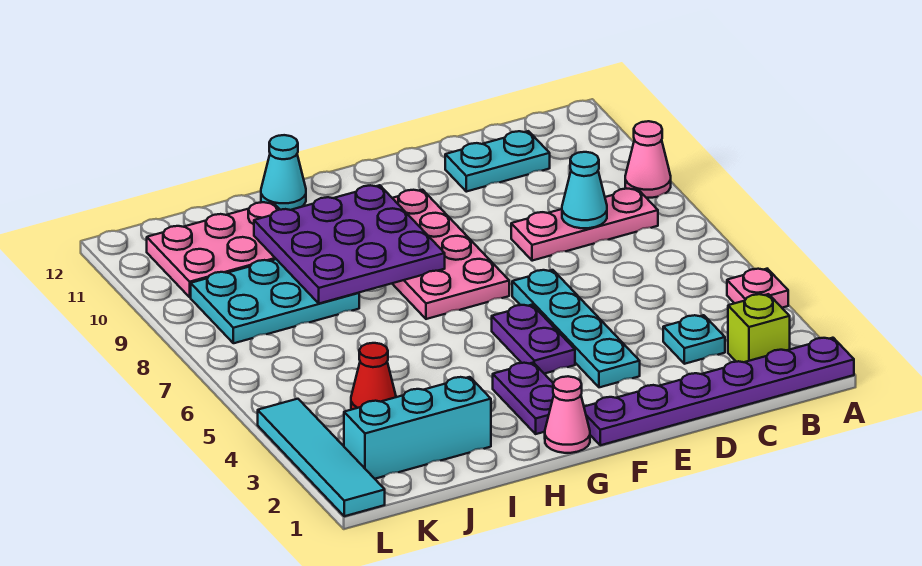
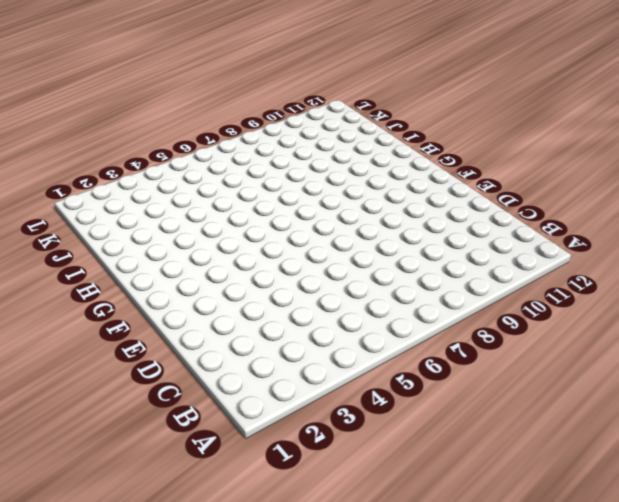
none -> purple 1x6 plate [584,338,854,445]
none -> pink 1x1 plate [727,269,788,308]
none -> pink 1x1 cone [625,121,671,198]

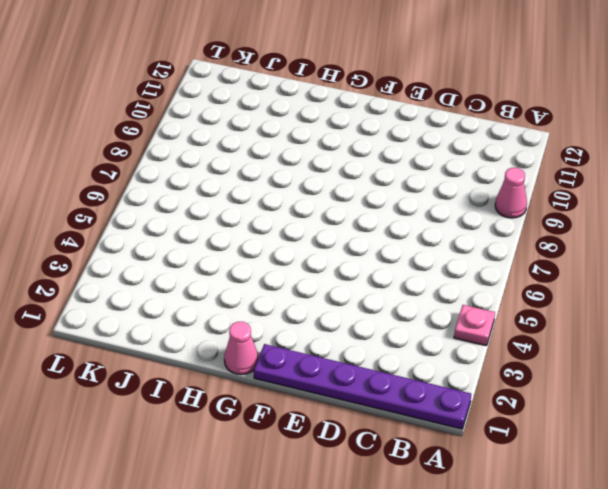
none -> lime 1x1 brick [728,294,790,362]
none -> pink 1x3 plate [511,188,658,261]
none -> cyan 1x1 plate [663,315,725,364]

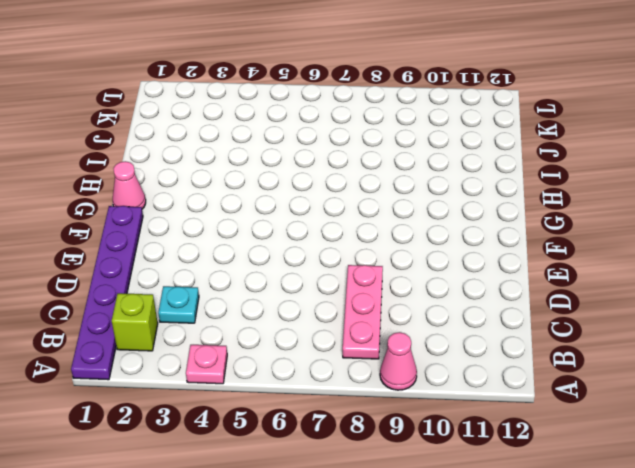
none -> cyan 1x2 plate [445,131,550,192]
none -> cyan 1x4 plate [512,270,640,387]
none -> purple 1x2 plate [492,305,575,374]

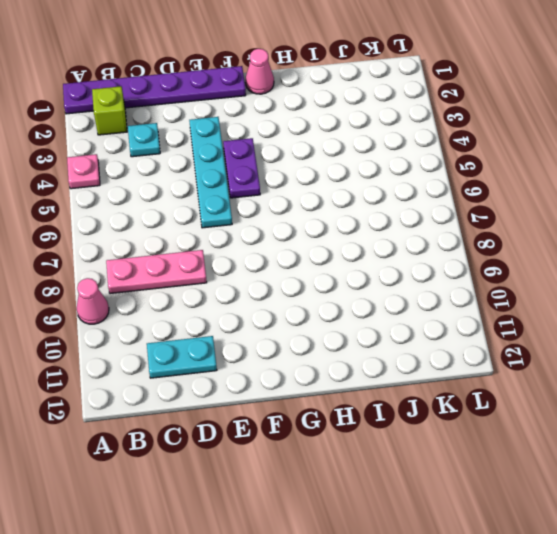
none -> pink 2x4 plate [392,190,509,319]
none -> purple 1x2 plate [493,363,554,434]
none -> cyan 1x1 cone [261,135,306,210]

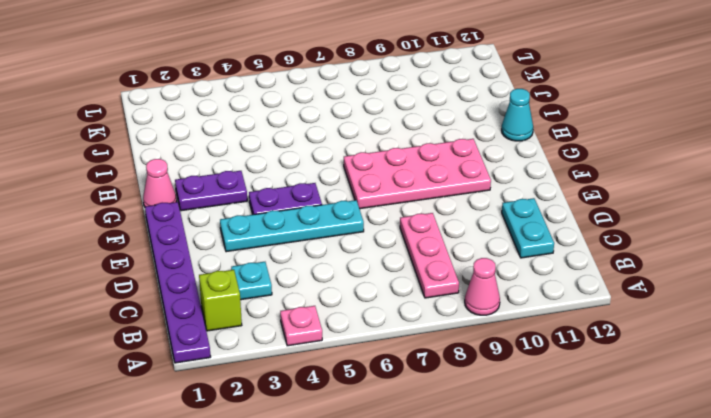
none -> cyan 1x3 brick [344,377,491,479]
none -> cyan 2x3 plate [191,259,359,343]
none -> pink 2x3 plate [147,202,280,297]

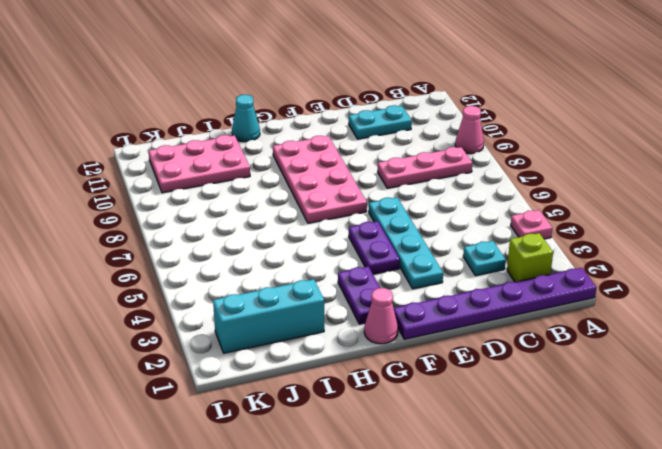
none -> cyan 2x3 plate [191,259,359,343]
none -> red 1x1 cone [351,343,396,410]
none -> cyan 1x4 tile [258,399,385,516]

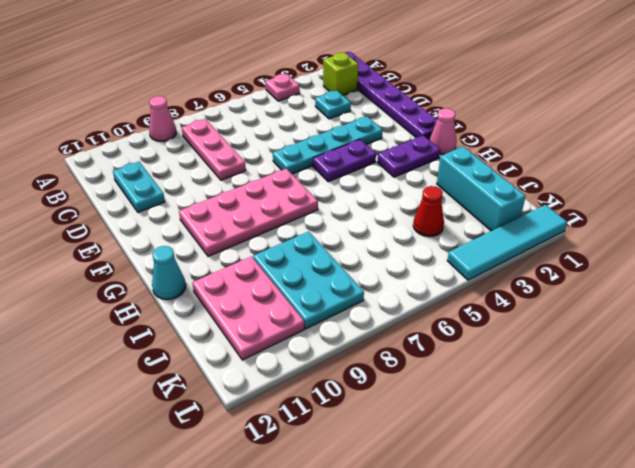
none -> cyan 1x1 cone [562,152,607,228]
none -> purple 3x3 plate [254,185,445,303]

